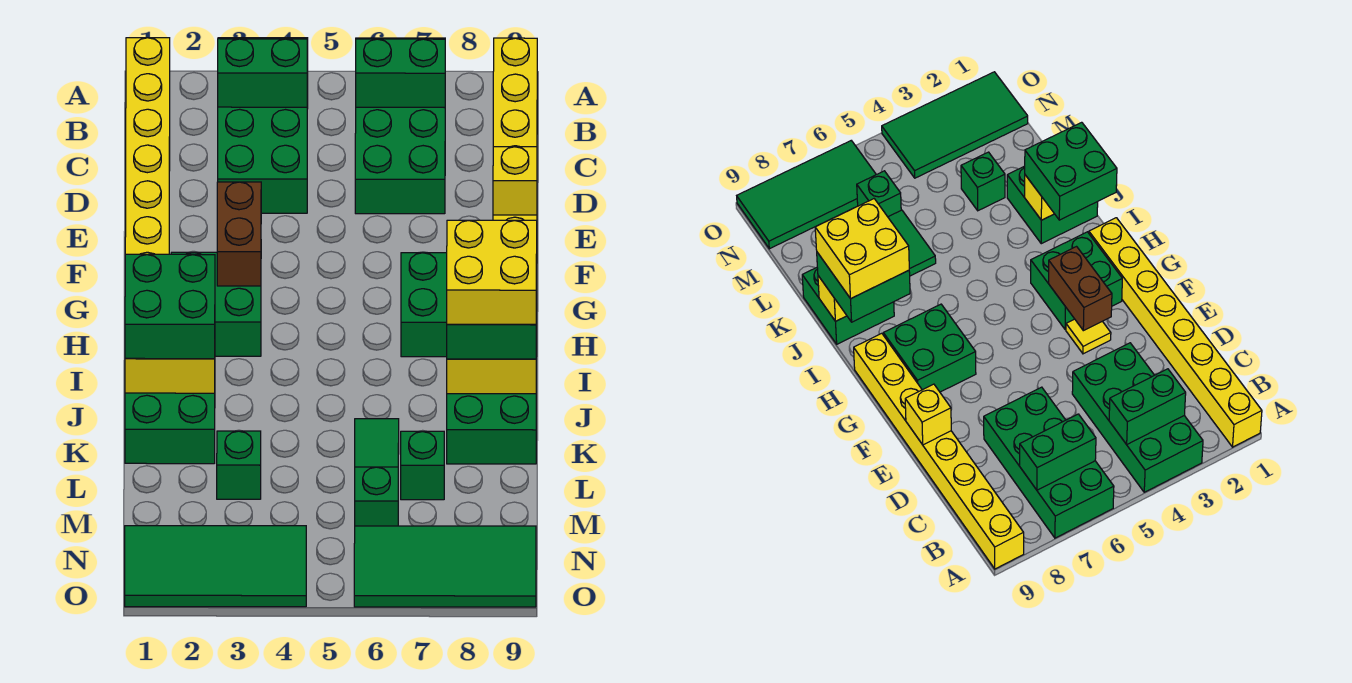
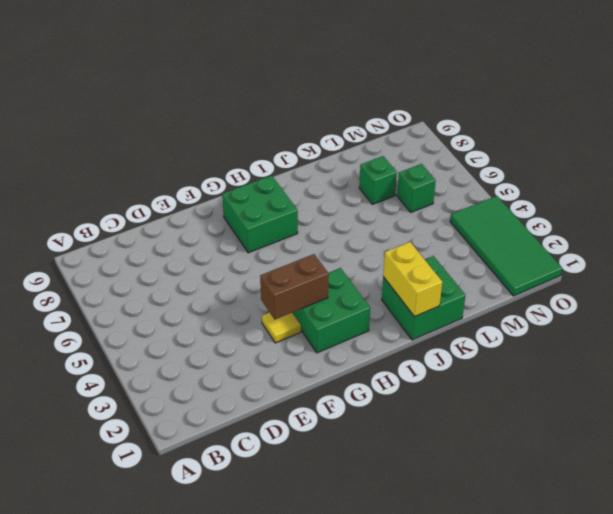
none -> yellow 1x8 brick [125,38,170,254]
none -> green 2x4 brick [218,38,308,213]
none -> green 2x4 brick [355,38,445,214]

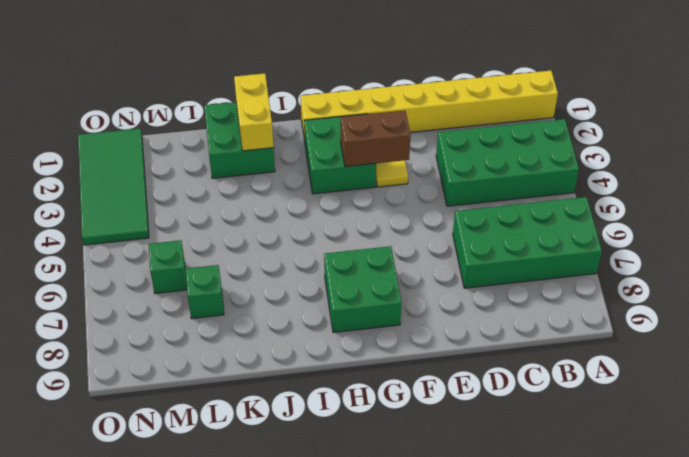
none -> yellow 1x8 brick [493,38,537,356]
none -> green 2x2 brick [447,394,536,464]
none -> green 1x2 tile [355,419,399,467]

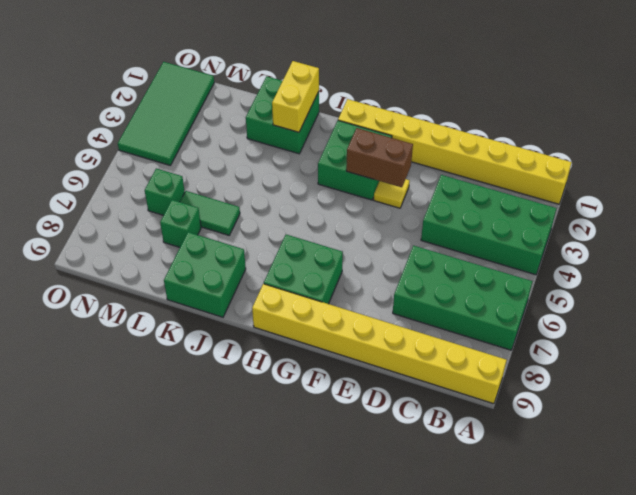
none -> green 1x1 brick [217,431,261,499]
none -> green 2x4 tile [354,526,536,607]
none -> green 1x2 brick [218,39,308,107]

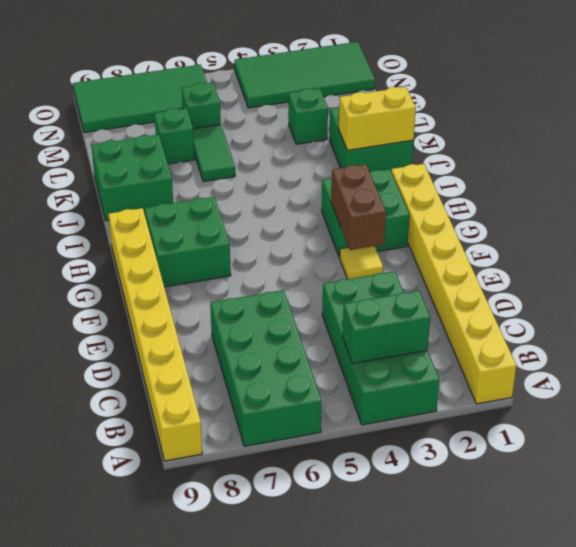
none -> green 1x2 brick [356,39,445,108]
none -> yellow 1x1 brick [493,147,537,215]
none -> yellow 1x2 brick [447,359,536,394]

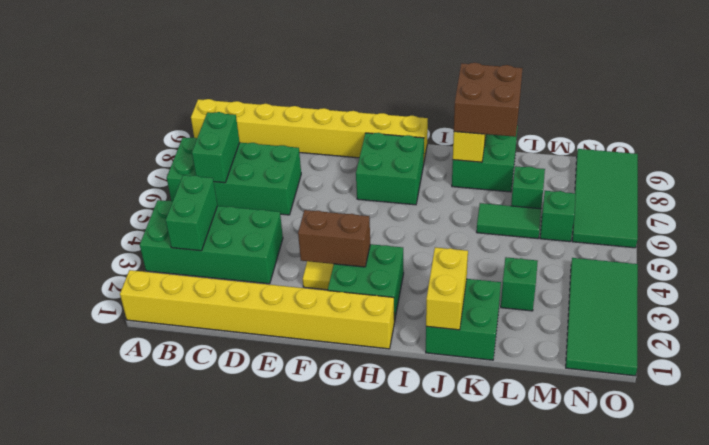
brown 2x2 brick [454,63,523,137] -> green 2x2 brick [447,289,537,359]
none -> yellow 1x1 brick [493,147,537,215]
none -> green 2x2 brick [125,254,215,359]
none -> yellow 2x2 brick [447,220,537,324]

